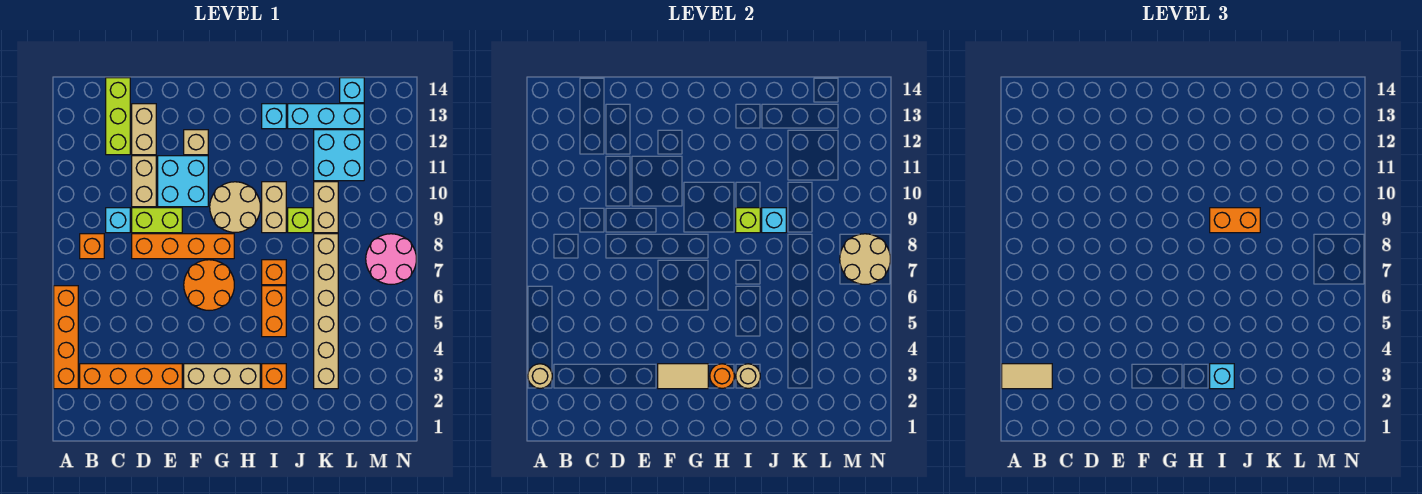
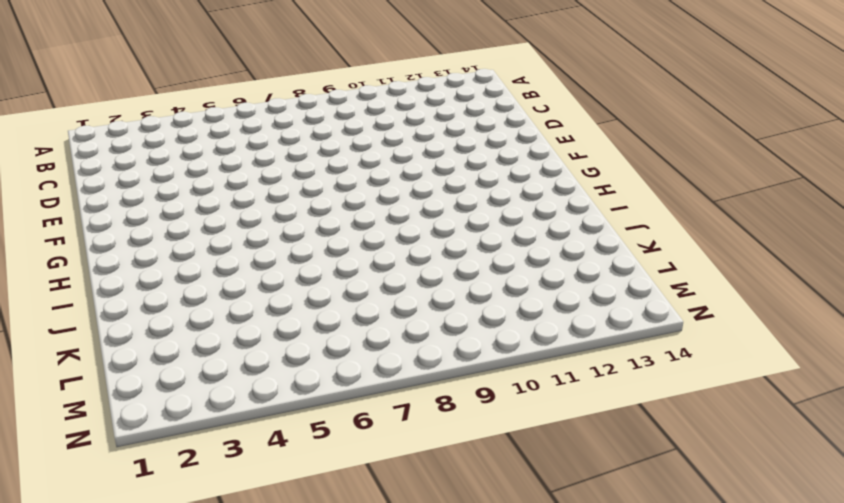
none -> orange 1x4 brick [54,286,78,389]
none -> orange 1x4 brick [80,364,182,389]
none -> orange 1x1 brick [80,234,104,259]
none -> cyan 1x1 brick [106,208,130,233]

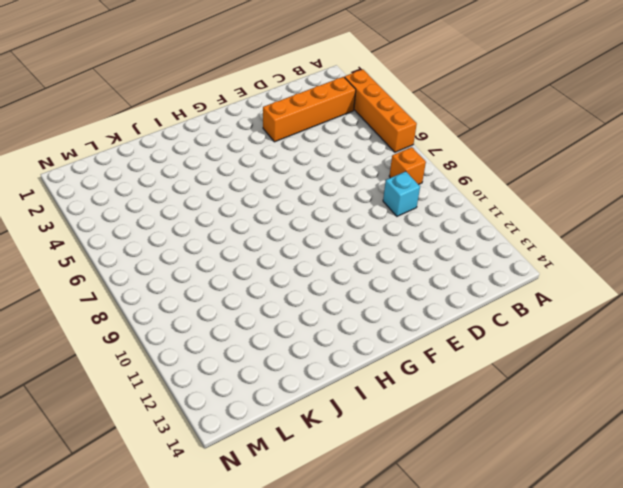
none -> lime 1x3 brick [106,78,130,155]
none -> orange 1x4 brick [132,234,234,259]
none -> lime 1x2 brick [132,208,182,233]
none -> tan 1x2 brick [132,156,156,207]

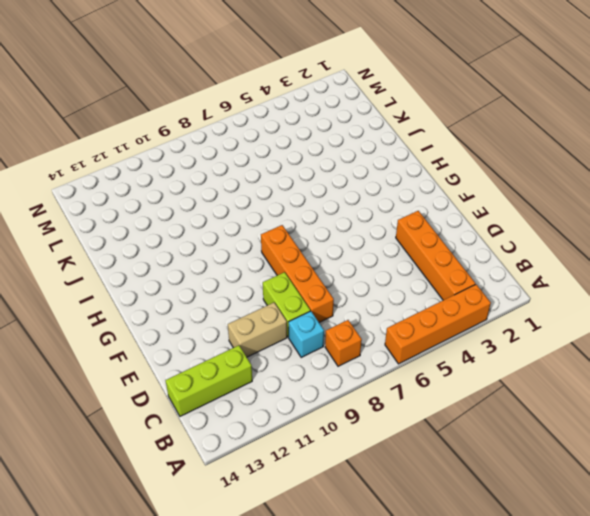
none -> tan 1x2 brick [132,104,156,155]
none -> cyan 2x2 brick [158,156,208,207]
none -> tan 1x3 brick [184,364,260,389]
none -> orange 2x2 round brick [184,260,234,310]

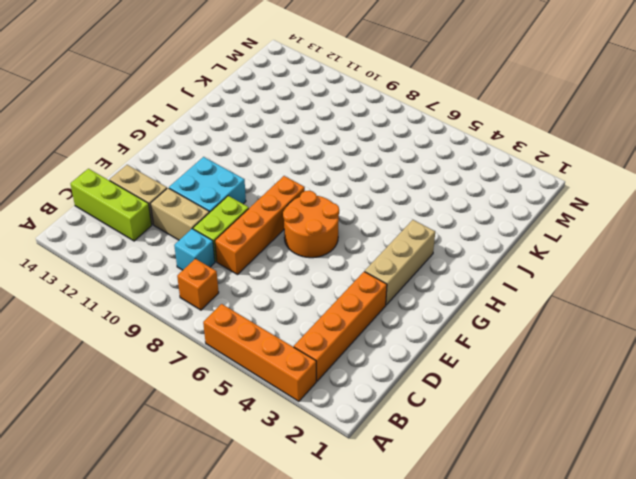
none -> tan 1x1 brick [184,130,208,155]
none -> tan 2x2 round brick [210,182,260,232]
none -> orange 1x1 brick [262,364,286,389]
none -> orange 1x2 brick [262,286,286,337]

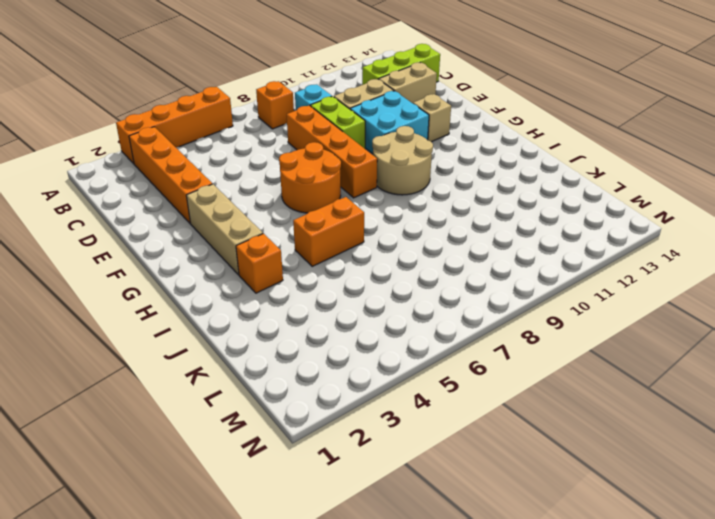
none -> orange 1x1 brick [262,260,286,285]
none -> tan 1x2 brick [262,182,286,233]
none -> cyan 1x1 brick [262,104,286,129]
none -> lime 1x1 brick [288,208,312,233]

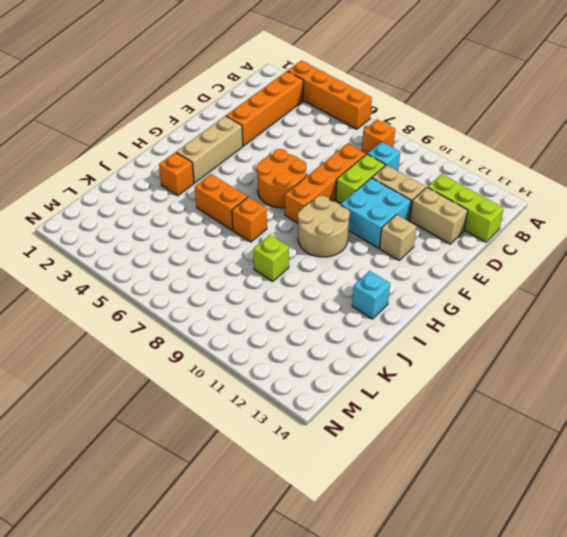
none -> tan 1x2 brick [262,182,286,233]
none -> cyan 1x3 brick [288,104,364,129]
none -> tan 1x6 brick [314,234,338,389]
none -> tan 1x2 brick [314,182,338,233]

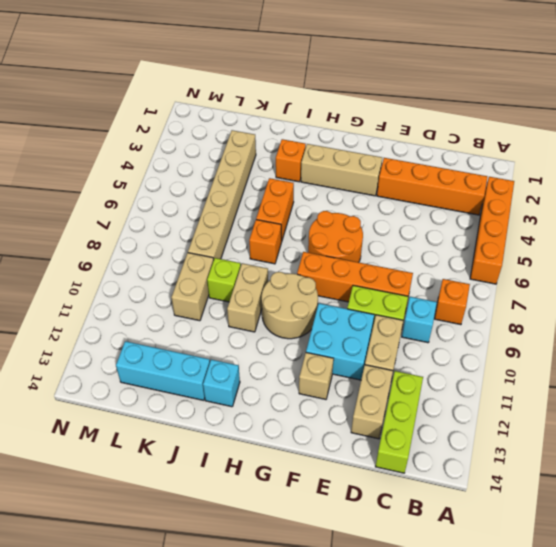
none -> cyan 2x2 brick [314,130,364,181]
none -> cyan 1x1 brick [340,78,364,103]
none -> pink 2x2 round brick [366,234,416,284]
none -> tan 1x1 round brick [528,364,552,388]

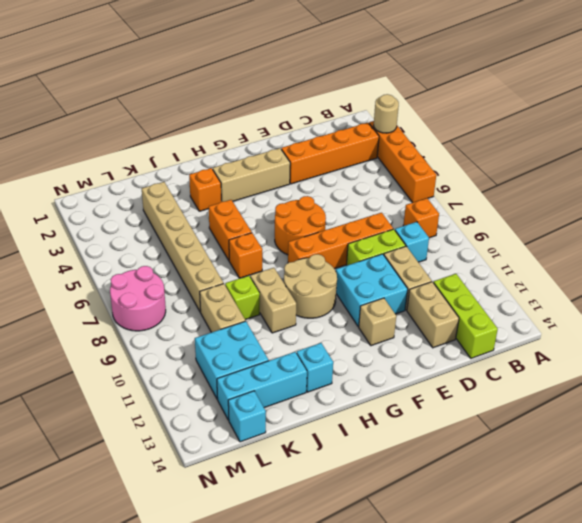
none -> tan 1x2 tile [658,364,708,389]
none -> orange 1x1 round brick [710,364,734,388]
none -> tan 1x1 round brick [736,364,760,388]
none -> lime 1x1 brick [736,208,760,233]

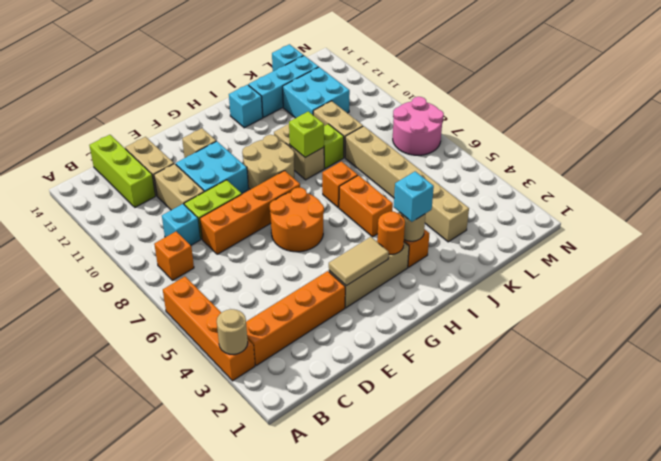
none -> cyan 1x1 brick [762,208,786,233]
none -> tan 2x2 round brick [840,234,890,284]
none -> tan 1x2 tile [1002,364,1052,389]
none -> orange 1x2 brick [1210,208,1260,233]

